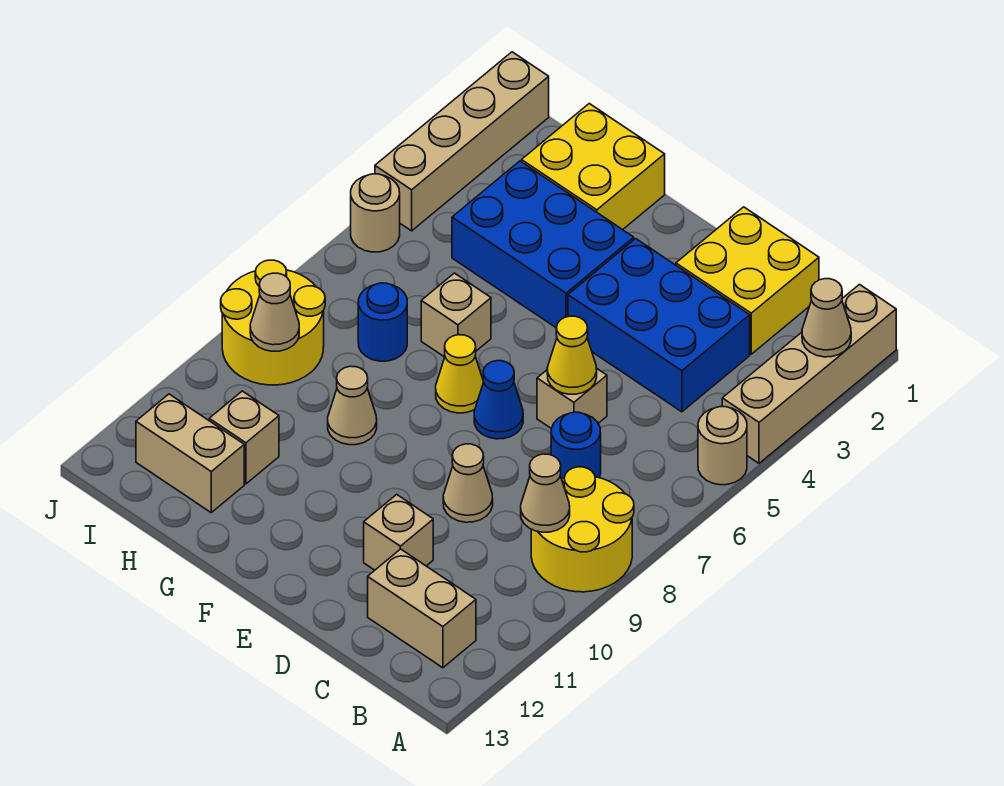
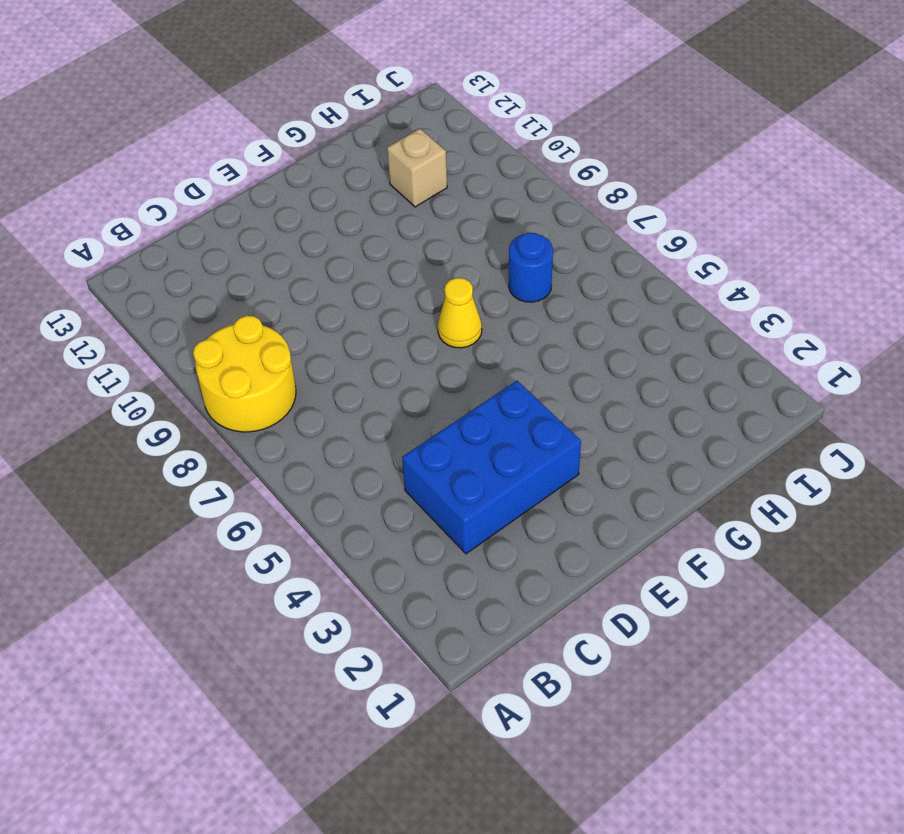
none -> tan 1x4 brick [722,285,896,463]
none -> tan 1x1 round brick [698,407,747,485]
none -> tan 1x2 brick [368,549,476,668]

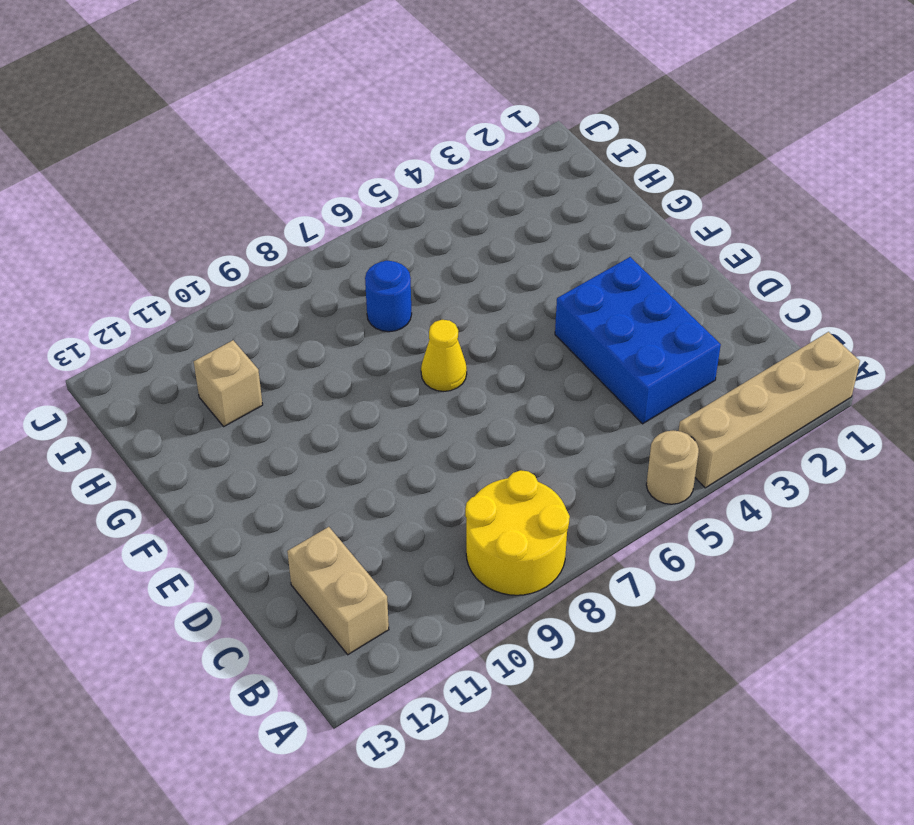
none -> yellow 2x2 brick [676,207,819,354]
none -> blue 1x1 round brick [551,412,601,479]
none -> tan 1x1 brick [537,368,607,429]

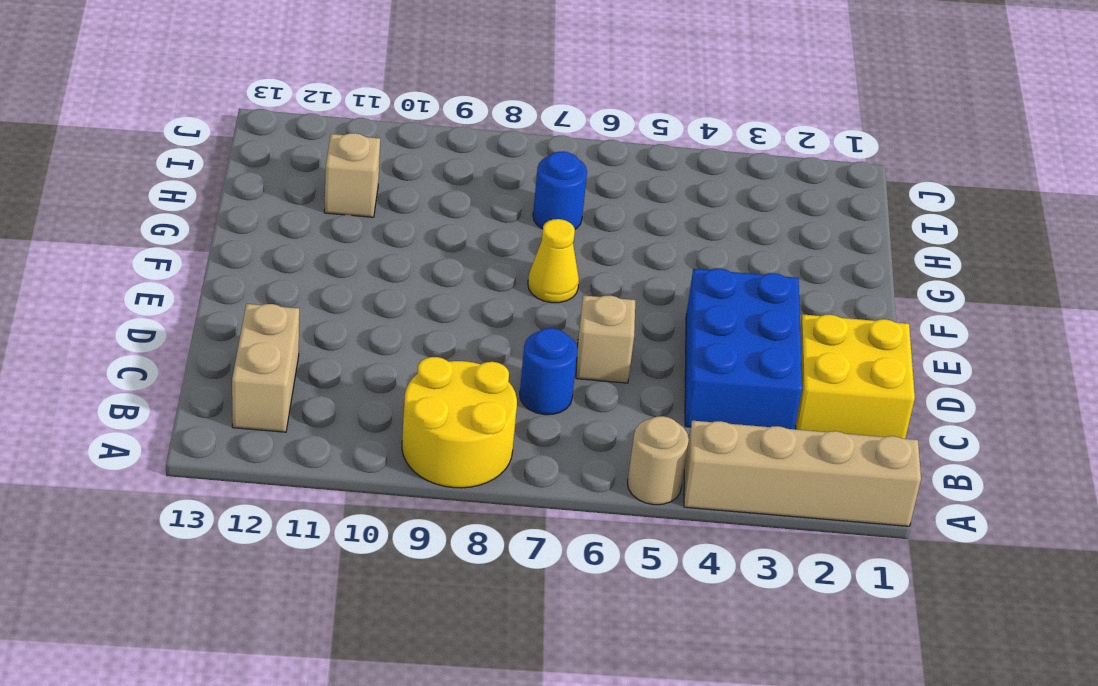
none -> tan 1x1 cone [443,444,493,522]
none -> tan 1x1 brick [364,495,433,570]
none -> blue 1x1 cone [474,361,523,439]

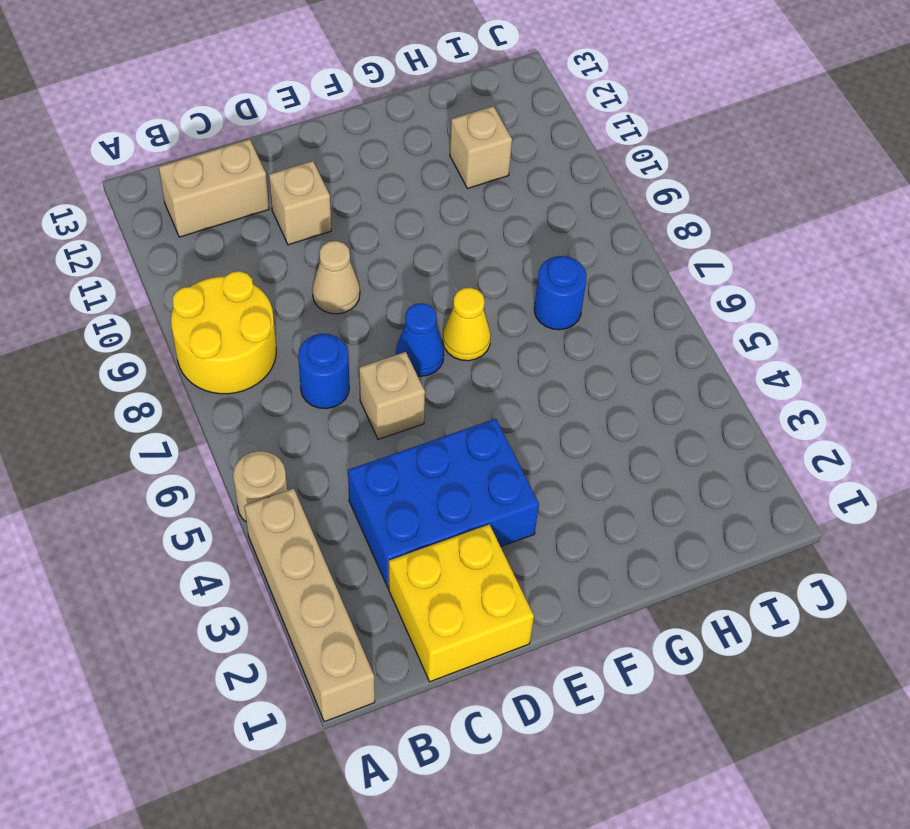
none -> blue 2x3 brick [452,161,634,328]
none -> yellow 2x2 brick [522,104,665,230]
none -> tan 1x1 brick [421,273,491,357]

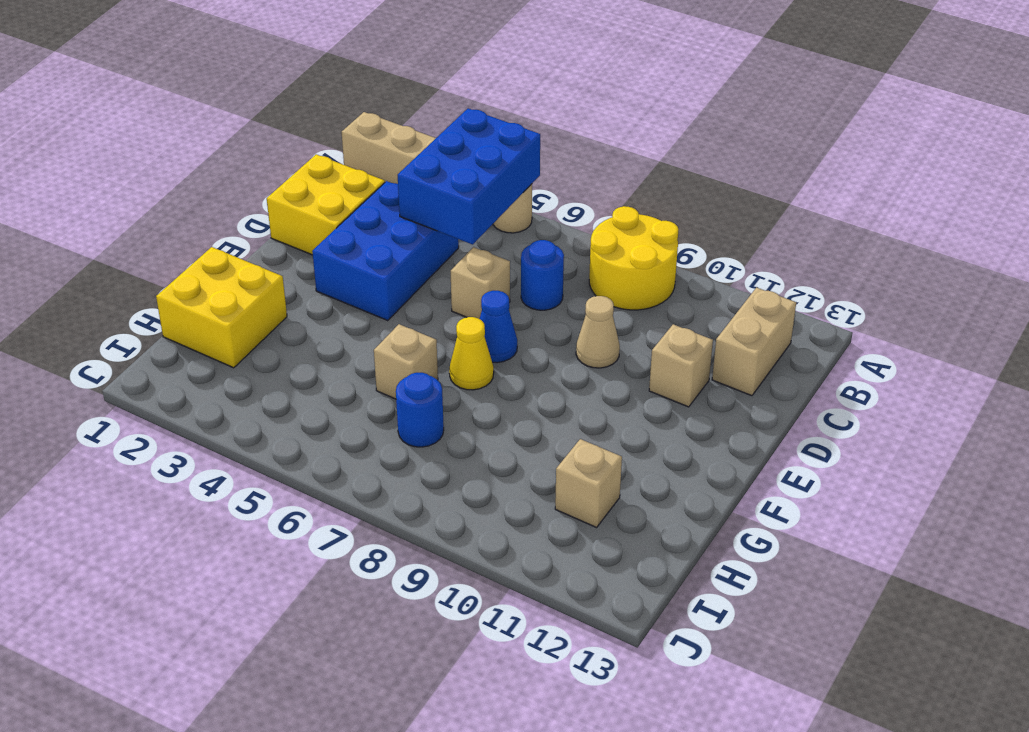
blue 2x3 brick [398,108,540,244] -> blue 2x3 brick moved to [452,161,634,328]
none -> tan 1x1 cone [328,366,377,445]
none -> tan 1x2 brick [136,394,244,512]
none -> yellow 2x2 round brick [221,260,325,385]

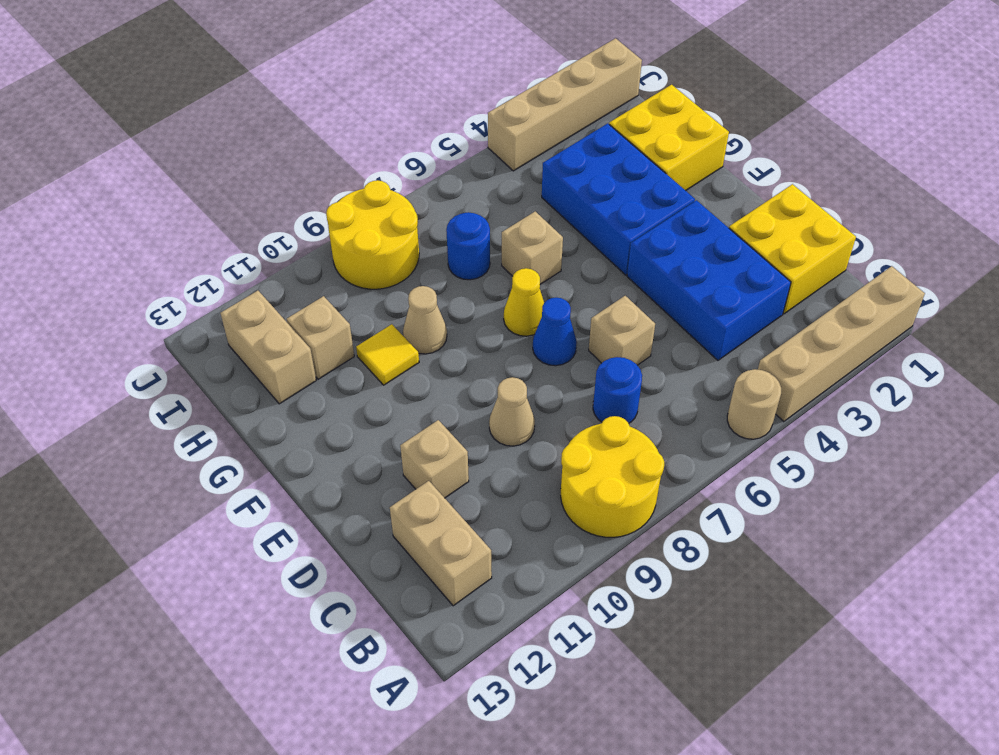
yellow 1x1 tile [356,324,419,385] -> none
none -> tan 1x1 round brick [351,174,400,252]
none -> tan 1x1 cone [802,279,851,357]
none -> tan 1x1 cone [521,454,570,532]

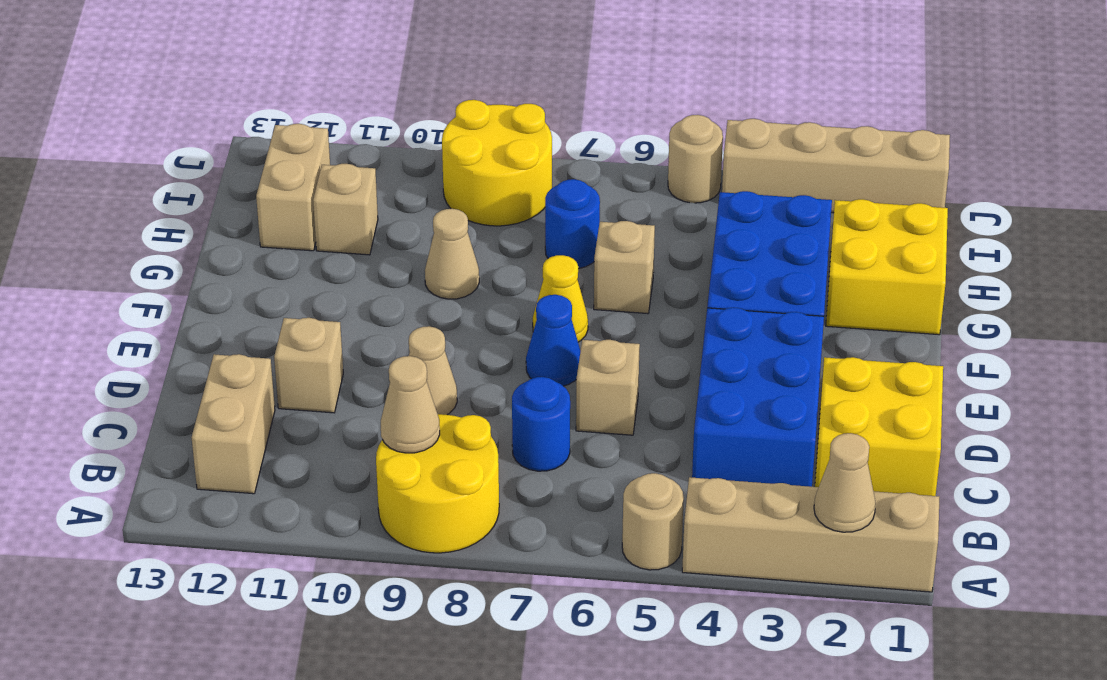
none -> yellow 1x1 cone [547,316,597,394]
none -> tan 1x1 cone [250,273,299,351]

